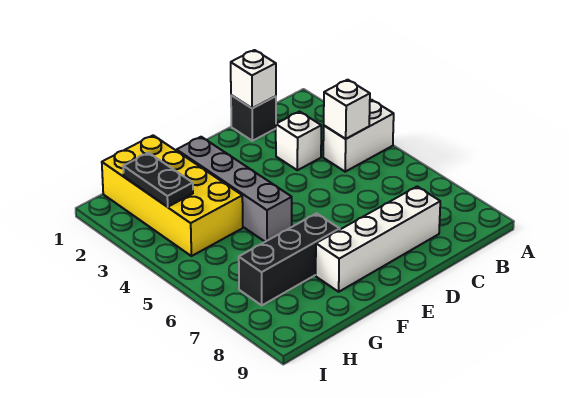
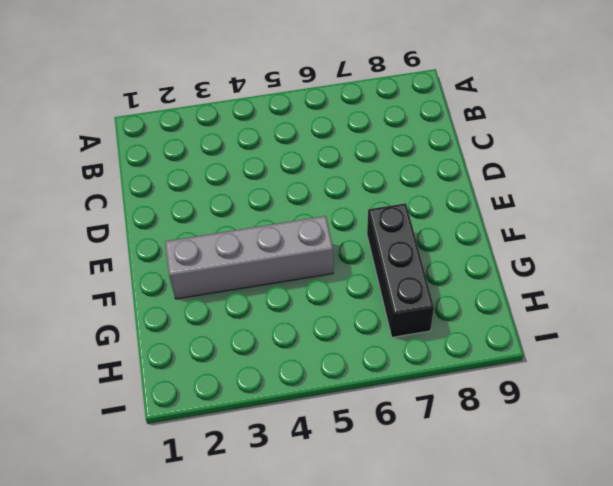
none -> white 1x2 brick [323,100,394,172]
none -> black 1x1 brick [231,95,276,141]

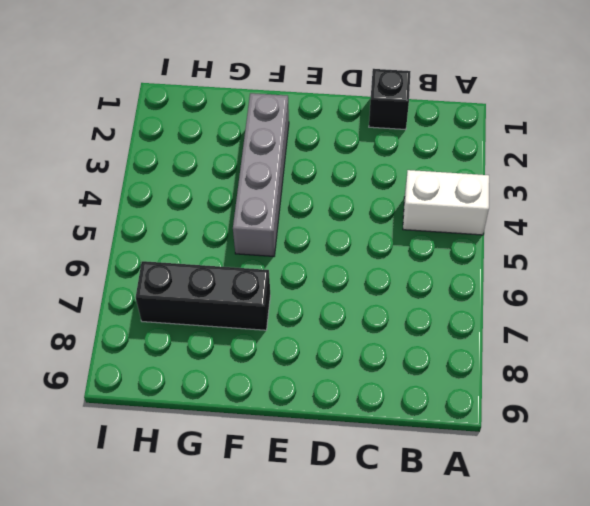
none -> white 1x1 brick [276,112,321,170]
none -> white 1x4 brick [316,186,440,292]

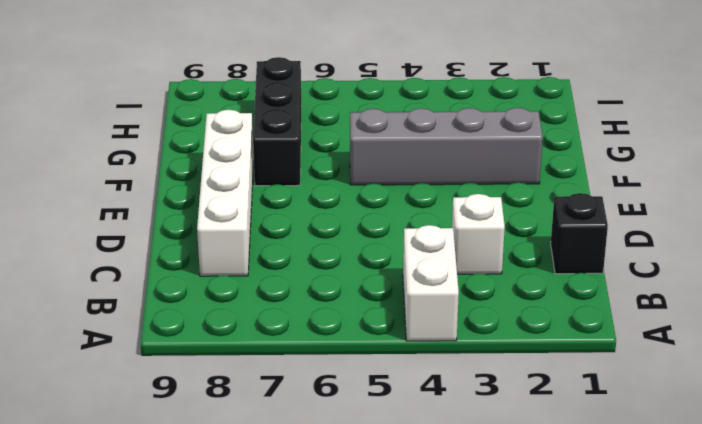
none -> yellow 2x4 brick [102,135,243,256]
none -> white 1x1 brick [324,80,370,139]

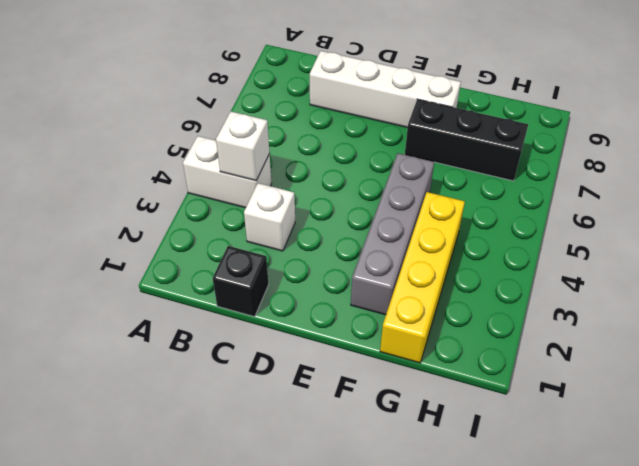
yellow 1x4 brick [380,192,465,363] -> yellow 2x4 brick [102,135,243,256]
none -> white 1x1 brick [231,50,276,108]
none -> black 1x2 plate [123,153,193,207]

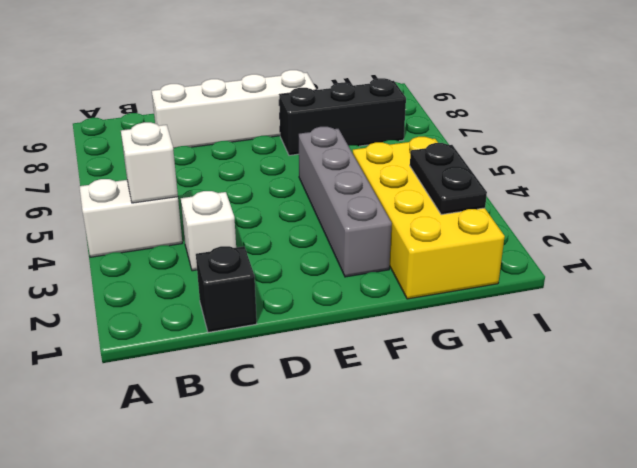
none -> white 1x1 brick [231,50,276,108]

